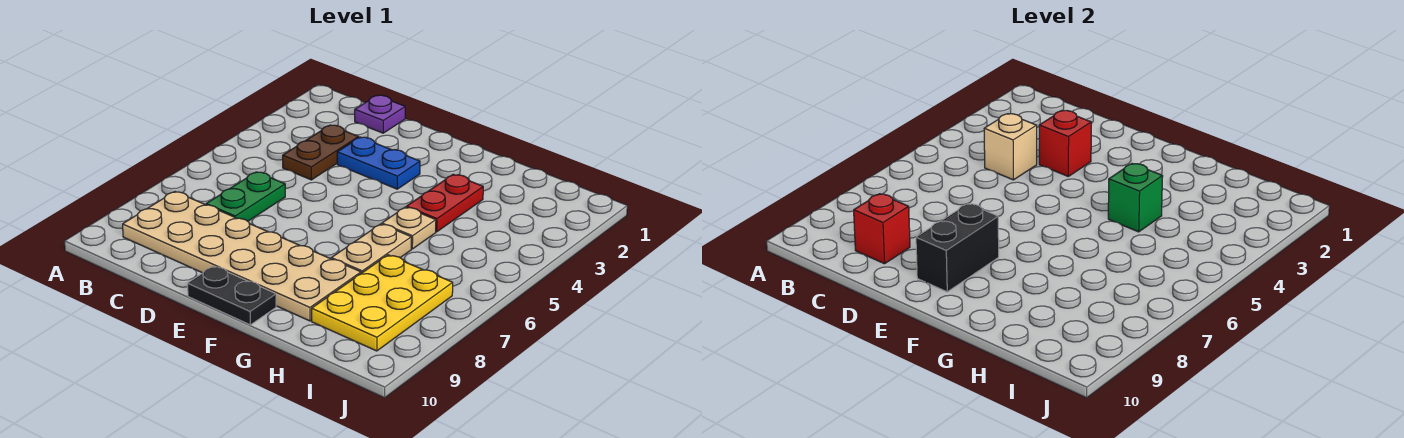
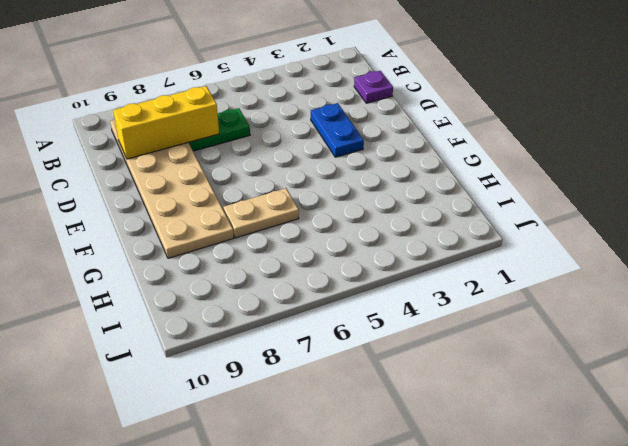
yellow 1x3 brick [113,86,219,159] -> red 1x1 brick [854,194,910,264]
none -> brown 1x2 plate [283,125,359,180]
none -> black 1x2 plate [188,266,276,325]
none -> red 1x2 plate [406,174,483,232]

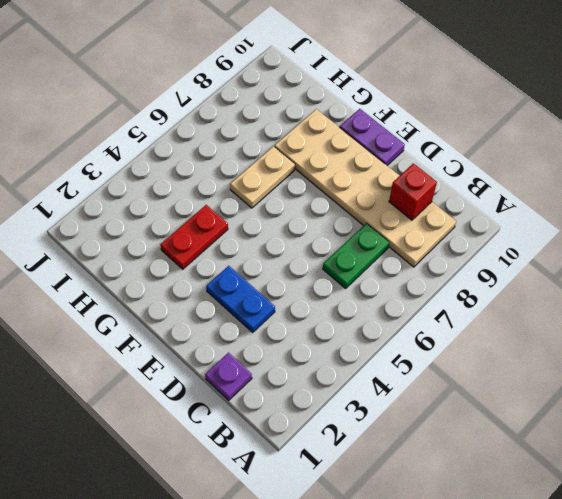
purple 1x2 plate [340,109,405,165] -> black 1x2 plate [188,266,276,325]
none -> brown 1x2 plate [283,125,359,180]
none -> tan 1x1 plate [382,207,436,249]
none -> yellow 2x3 plate [312,255,453,351]

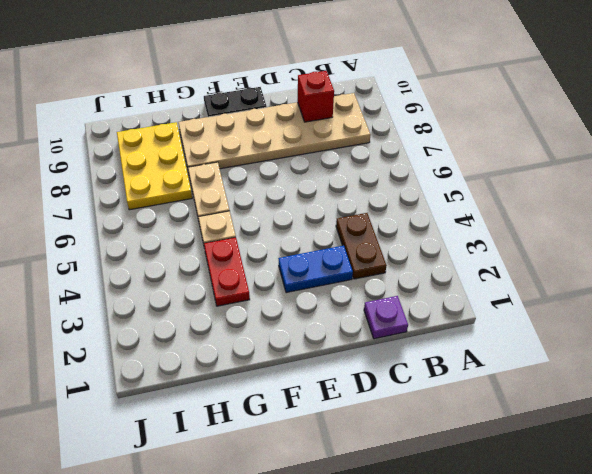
none -> green 1x2 plate [206,172,285,221]
none -> tan 1x1 brick [984,114,1037,180]
none -> red 1x1 brick [1039,111,1091,176]

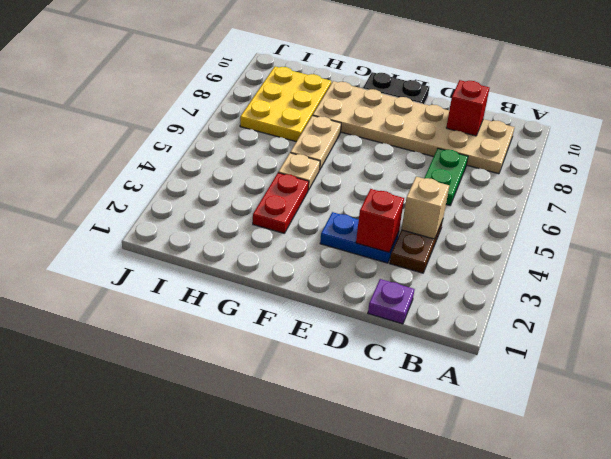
none -> black 1x2 brick [916,204,999,292]
none -> green 1x1 brick [1108,164,1163,232]

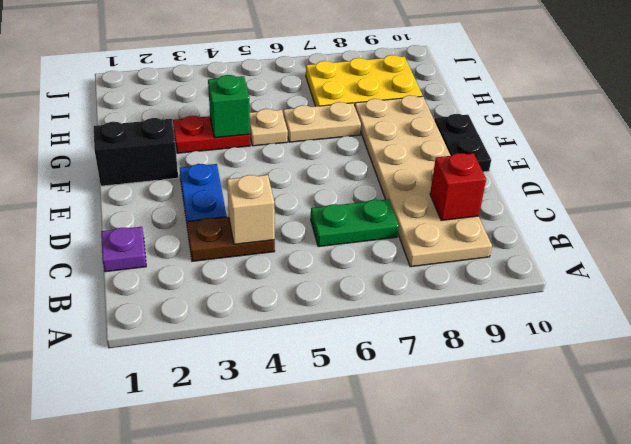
black 1x2 brick [94,118,178,186] -> black 1x2 brick moved to [916,204,999,292]
none -> red 1x1 brick [1039,111,1091,176]

